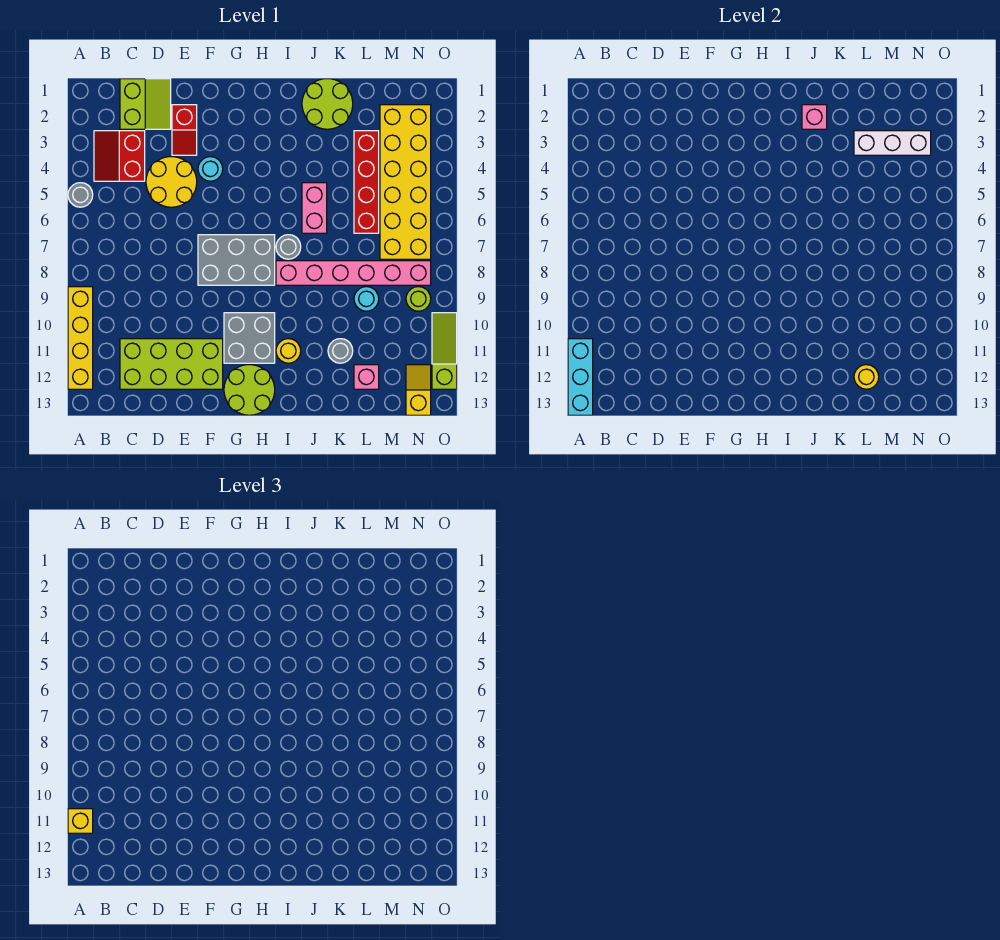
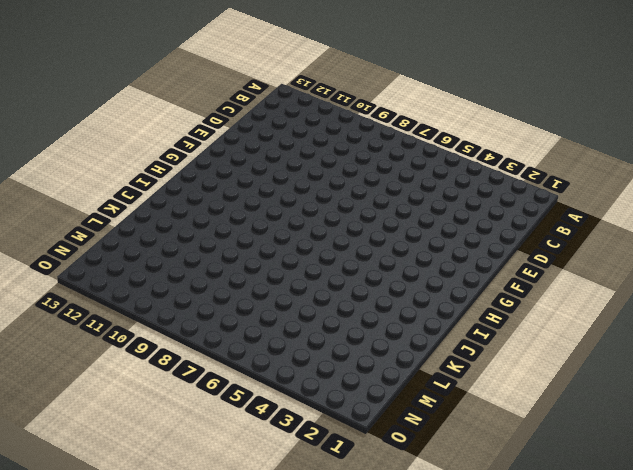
none -> grey 1x1 round brick [68,183,93,207]
none -> yellow 1x4 brick [68,287,93,389]
none -> red 2x2 slope [94,131,145,181]

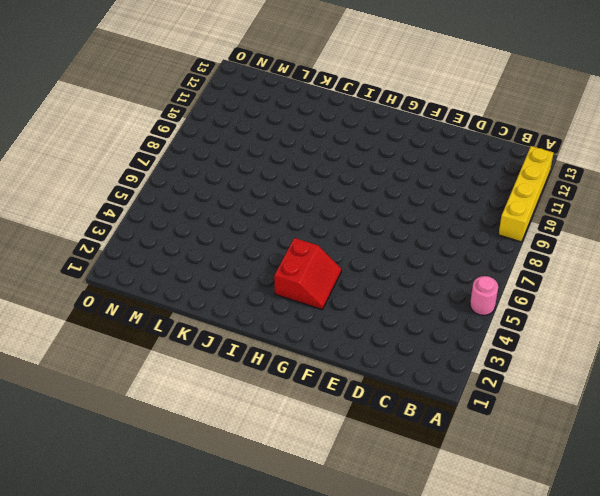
pink 1x1 round brick [470,276,498,315] -> grey 1x1 round brick [68,183,93,207]
red 2x2 slope [274,238,341,310] -> red 2x2 slope moved to [94,131,145,181]
none -> lime 2x2 slope [120,79,171,129]
none -> lime 2x4 brick [120,339,223,389]
none -> yellow 2x2 round brick [146,157,197,207]

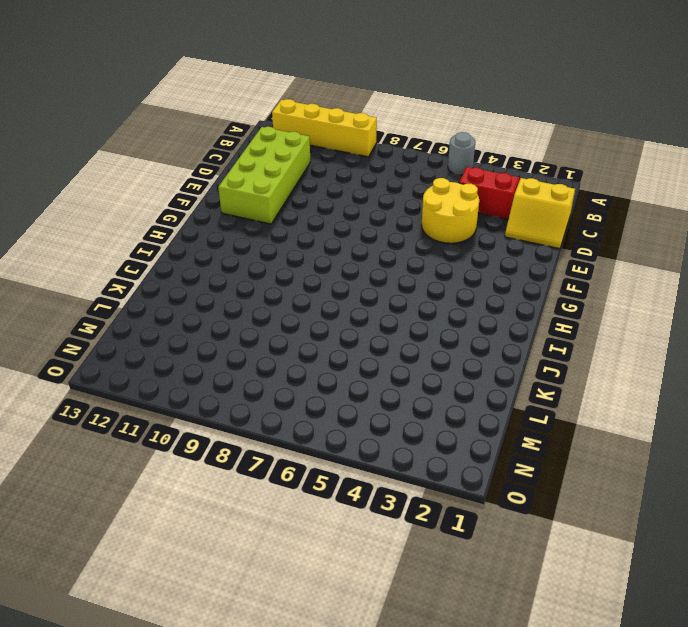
yellow 2x2 slope [505,178,575,249] -> lime 2x2 slope [120,79,171,129]
none -> red 1x2 slope [172,105,197,155]
none -> cyan 1x1 round brick [198,157,223,181]
none -> grey 2x3 brick [198,235,275,285]

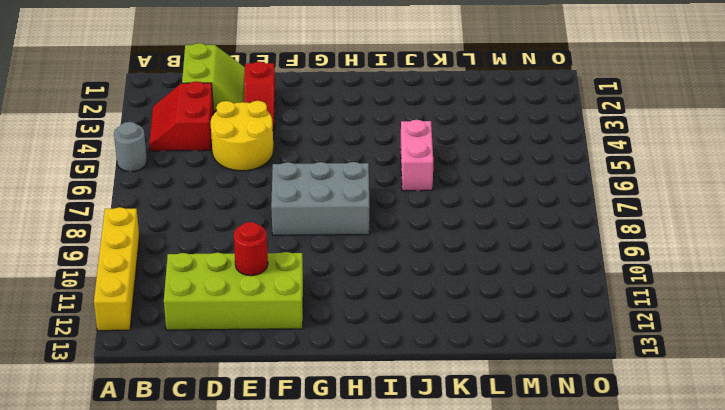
red 1x1 round brick [234,222,268,276] -> none
none -> cyan 1x1 round brick [198,157,223,181]
none -> grey 2x2 brick [224,313,275,363]
none -> lime 2x2 round brick [224,365,275,415]

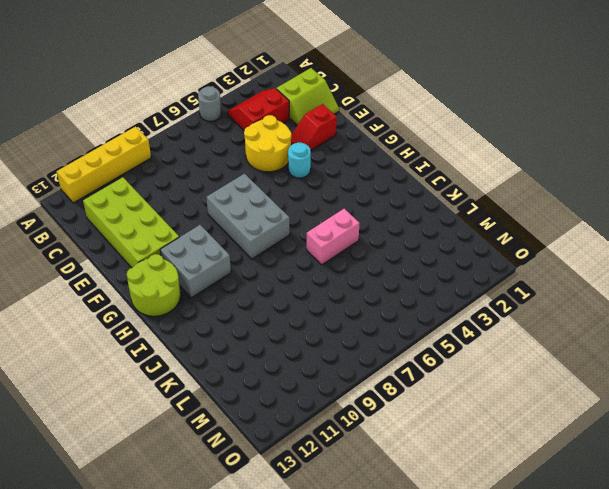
none -> grey 1x1 round brick [276,235,301,259]
none -> pink 1x6 brick [276,261,431,285]
none -> yellow 1x1 round brick [276,339,301,363]

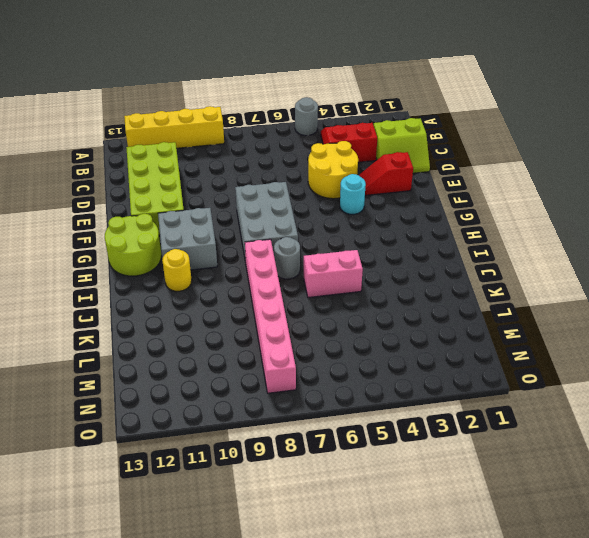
none -> lime 2x2 round brick [302,79,353,129]
none -> grey 1x1 round brick [328,339,353,363]
none -> red 1x4 brick [354,131,379,233]

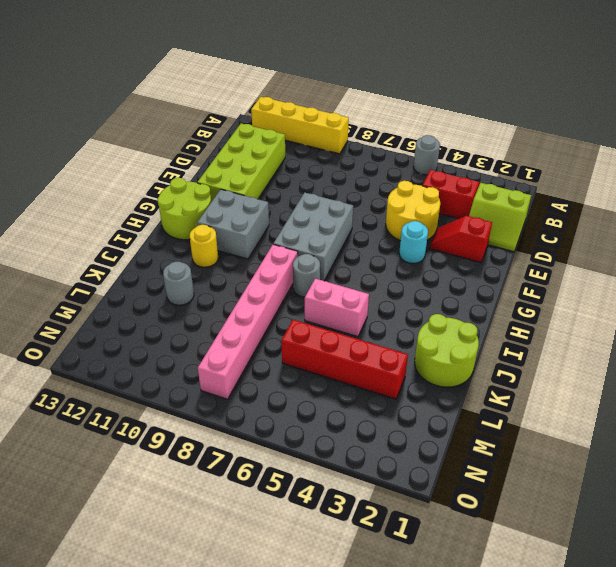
none -> cyan 1x1 round brick [354,287,379,311]
none -> pink 1x1 brick [354,365,379,389]
none -> yellow 2x6 brick [380,105,431,259]

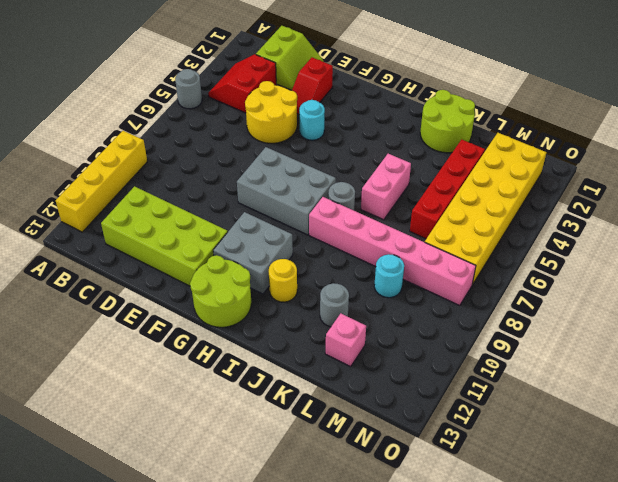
none -> lime 1x1 round brick [406,287,431,311]
none -> yellow 1x2 slope [406,365,431,415]
none -> lime 1x3 slope [432,313,457,389]

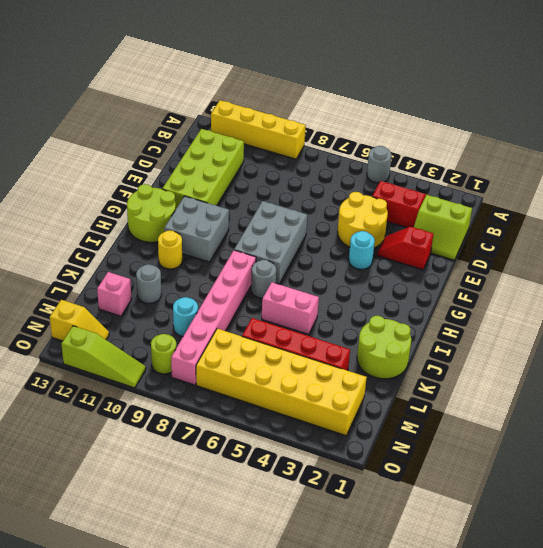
none -> cyan 1x3 brick [568,339,593,415]
none -> pink 1x1 brick [802,105,827,129]
none -> white 1x3 brick [854,131,931,155]

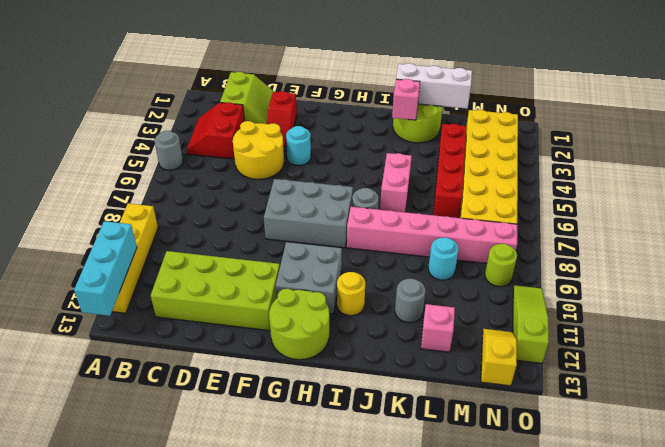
white 1x3 brick [396,63,472,109] -> white 1x3 brick moved to [854,131,931,155]
none -> yellow 1x1 round brick [854,365,879,389]
none -> yellow 1x1 brick [68,809,93,833]

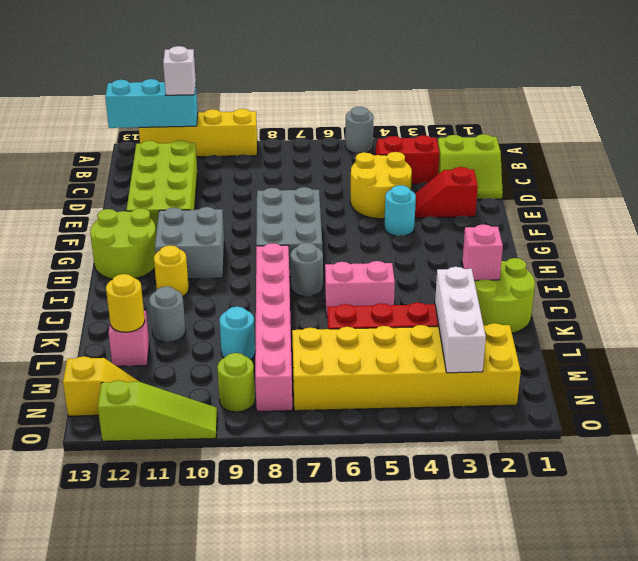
white 1x1 brick [163,46,196,95] -> yellow 1x1 brick [68,809,93,833]

